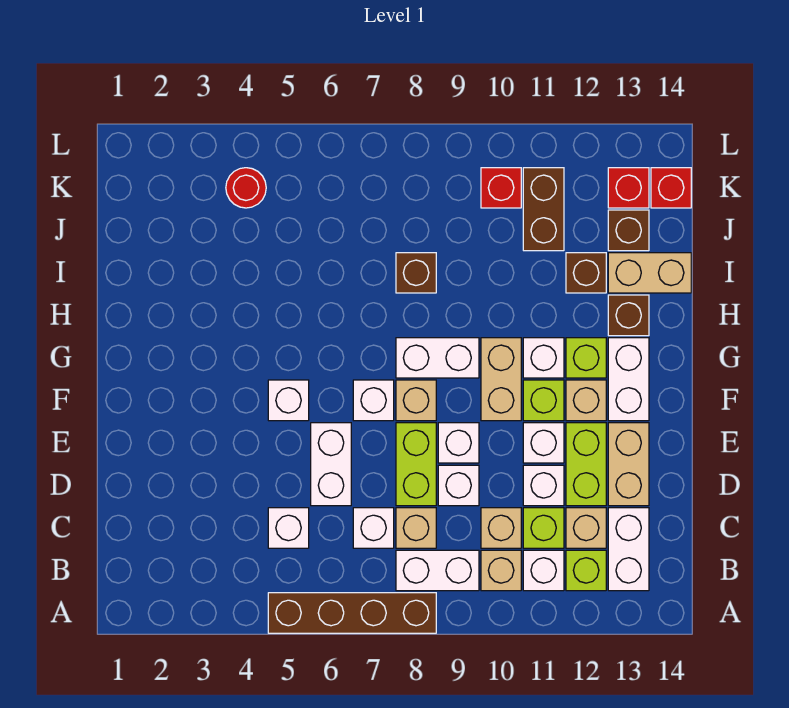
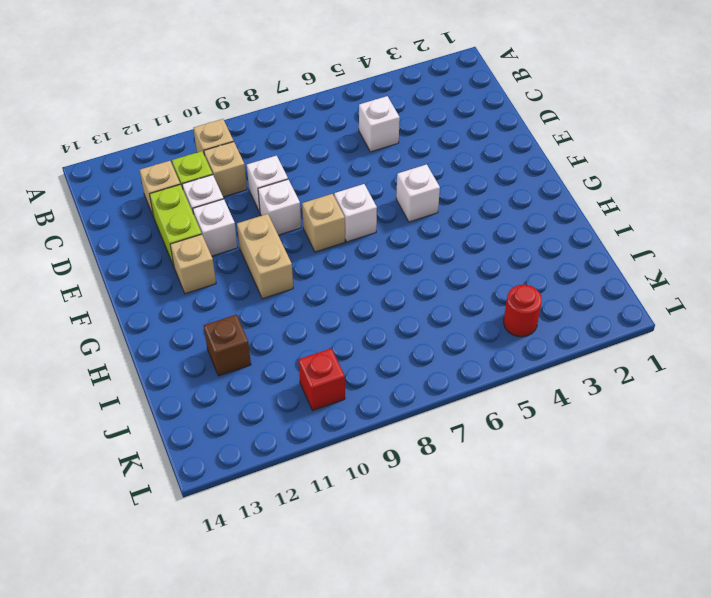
none -> brown 1x4 brick [268,593,436,633]
none -> white 1x2 brick [396,550,479,591]
none -> white 1x1 brick [523,550,564,591]
none -> lime 1x1 brick [566,550,606,591]

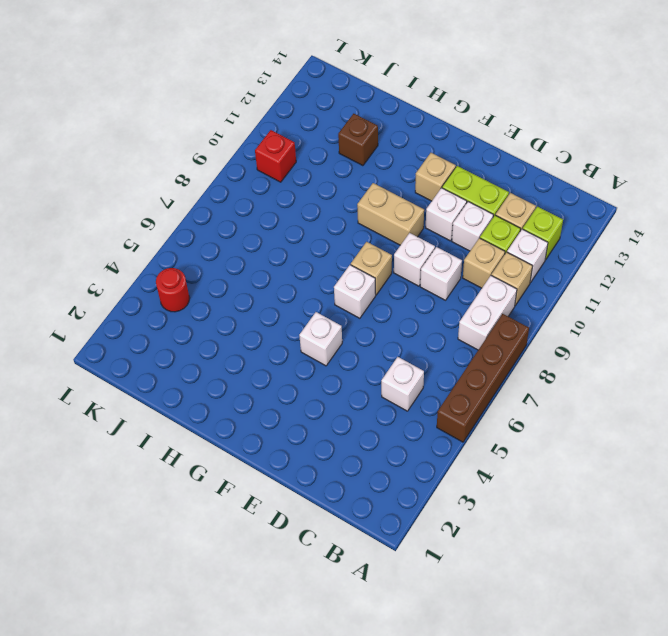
none -> white 1x2 brick [608,508,649,591]
none -> white 1x1 brick [353,508,394,548]
none -> tan 1x1 brick [396,508,436,548]
none -> white 1x2 brick [311,423,351,506]

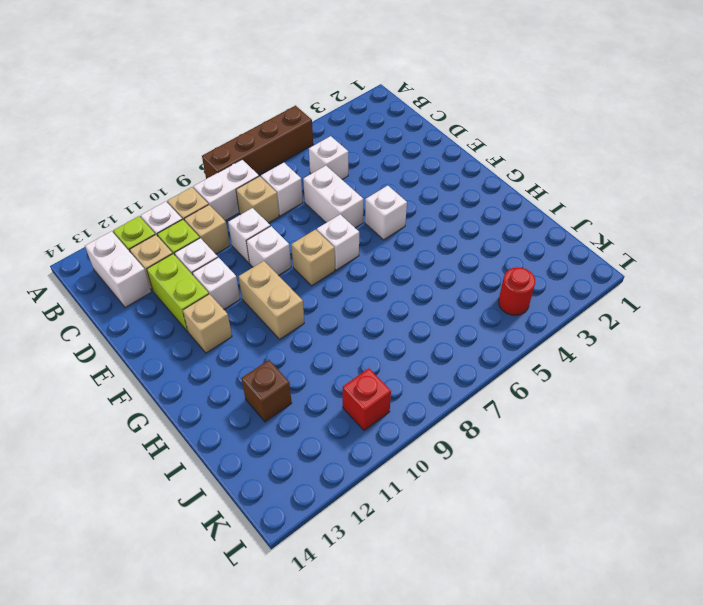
none -> lime 1x2 brick [396,423,436,506]
none -> tan 1x2 brick [608,423,649,506]
none -> lime 1x1 brick [523,380,564,421]
none -> white 1x2 brick [608,338,649,421]

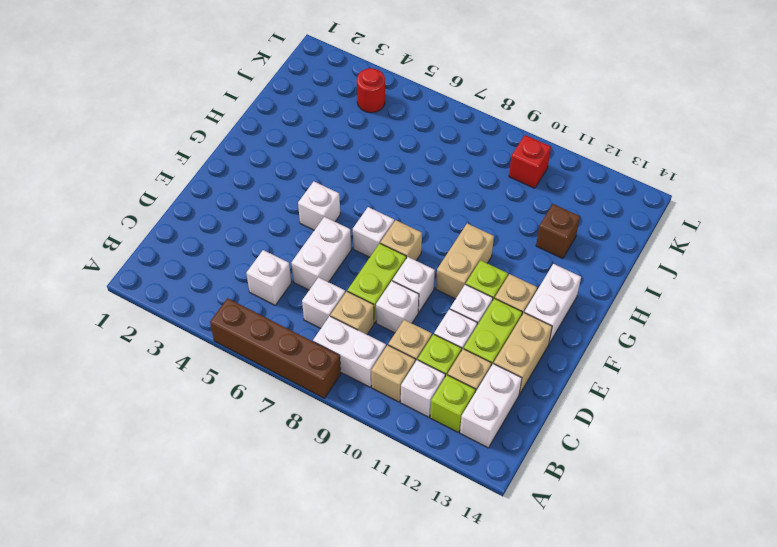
none -> white 1x2 brick [396,338,479,378]
none -> white 1x1 brick [523,338,564,378]
none -> lime 1x1 brick [566,338,606,378]
none -> brown 1x1 brick [608,295,649,336]

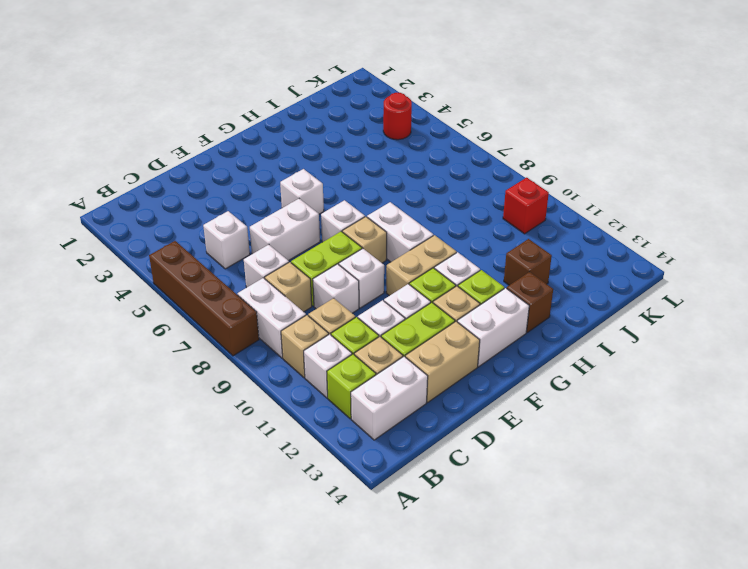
none -> brown 1x1 brick [396,253,436,293]
none -> tan 1x2 brick [608,253,691,293]
none -> brown 1x2 brick [523,168,564,251]
none -> brown 1x1 brick [608,210,649,251]

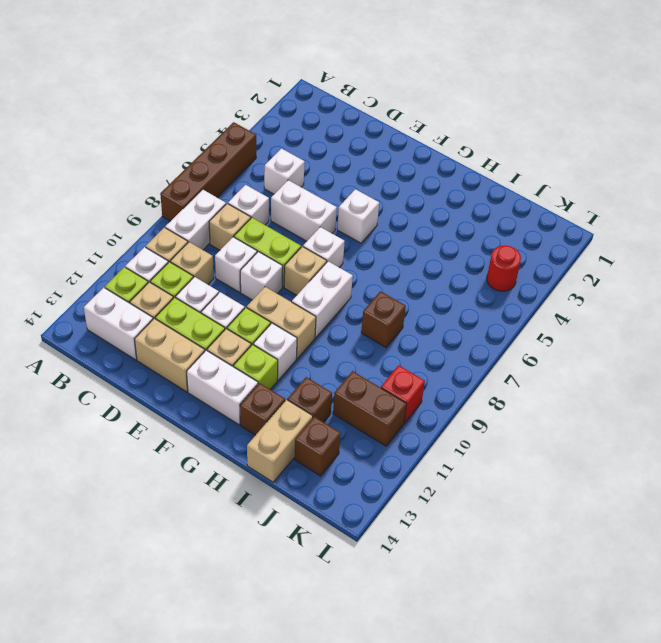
none -> red 1x1 brick [608,168,649,208]
none -> red 1x1 brick [651,168,691,208]

